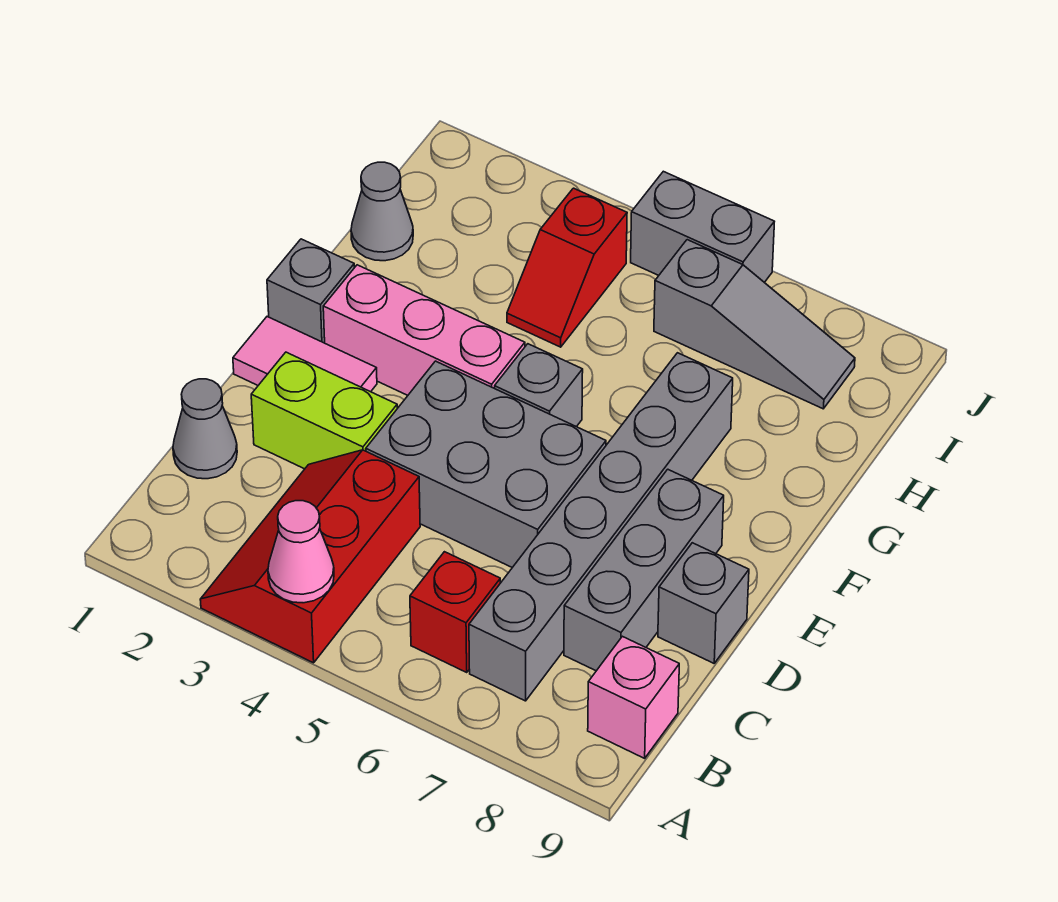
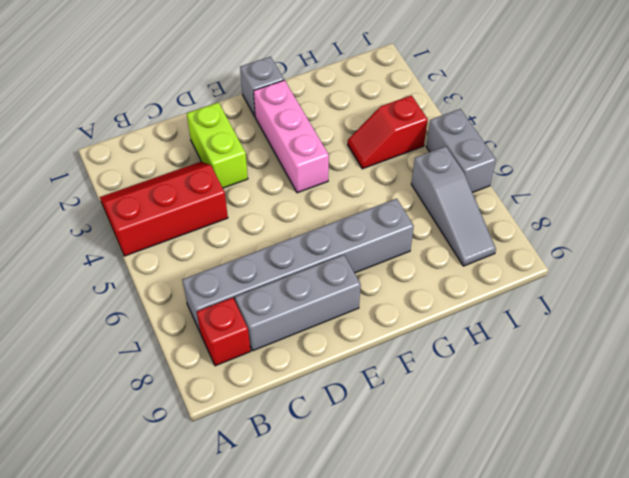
red 1x1 brick [197,298,251,366] -> red 1x1 brick moved to [410,552,500,672]
none -> pink 1x1 brick [588,636,679,758]
none -> grey 1x1 cone [173,379,237,479]
none -> grey 2x3 brick [366,361,606,568]

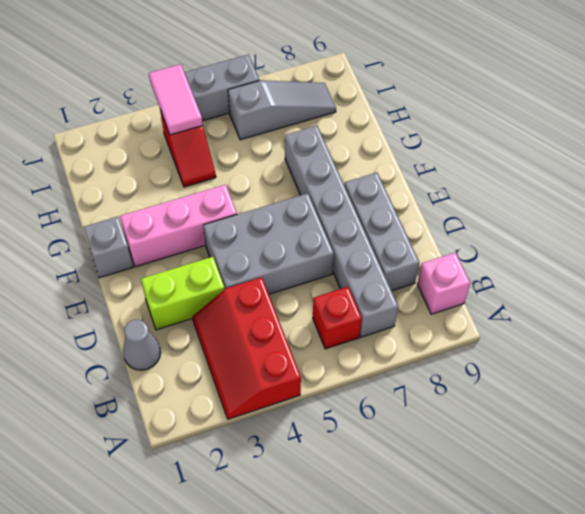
pink 1x2 tile [149,64,203,135] -> pink 1x2 tile turned to [233,317,377,392]
none -> grey 1x1 brick [658,543,749,663]
none -> grey 1x1 brick [495,344,583,427]
none -> grey 1x1 cone [351,162,413,261]

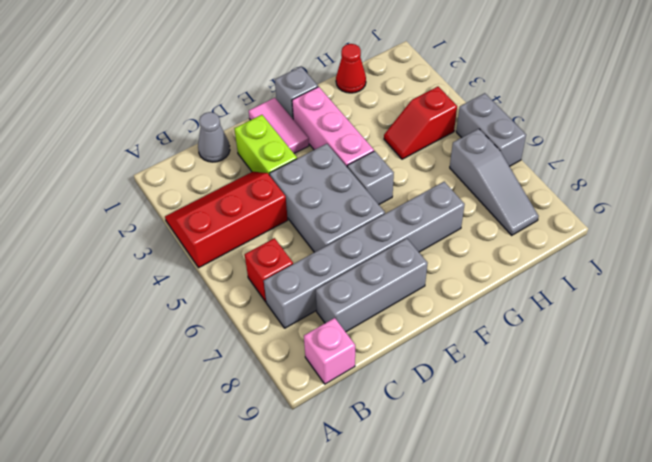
red 1x1 cone [336,44,366,93] -> grey 1x1 cone [351,162,413,261]
none -> grey 1x1 brick [658,543,749,663]
none -> pink 1x1 cone [268,501,334,603]

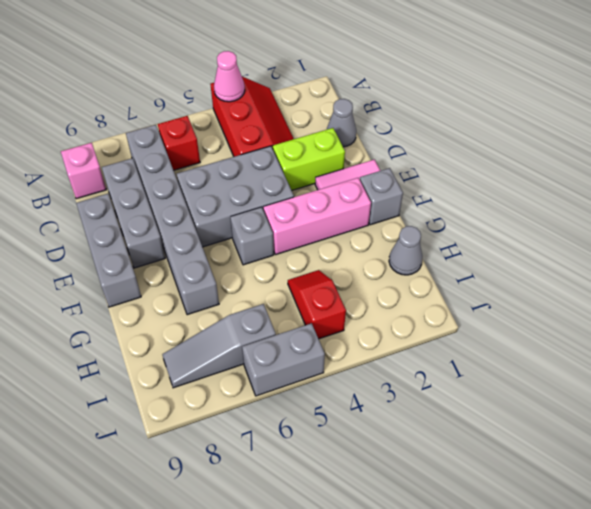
grey 1x3 brick [76,194,141,307] -> grey 1x1 brick [658,543,749,663]

